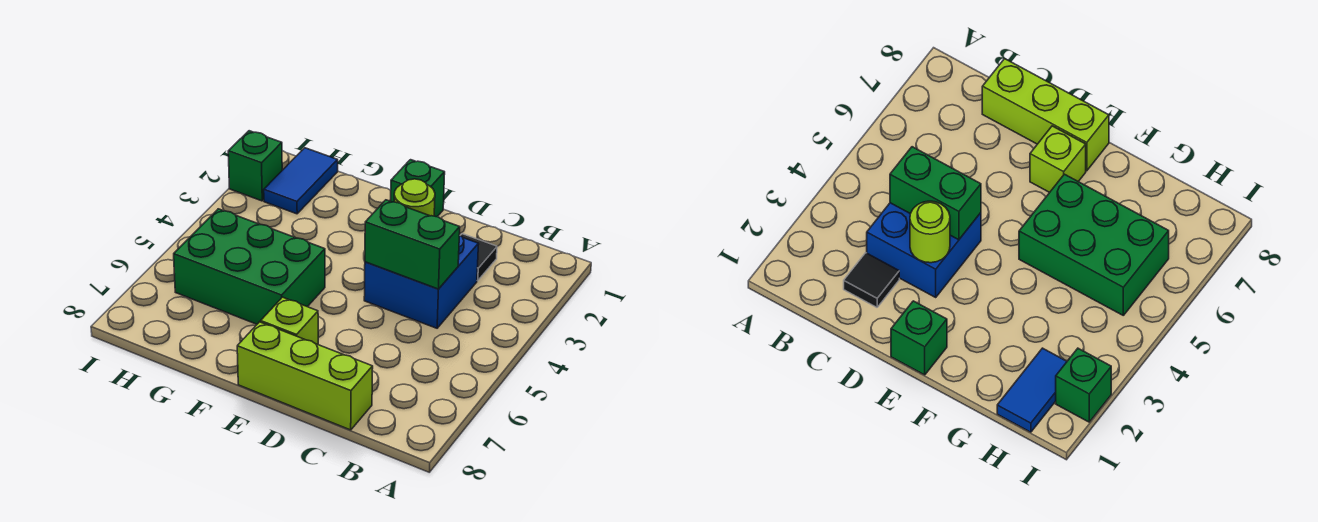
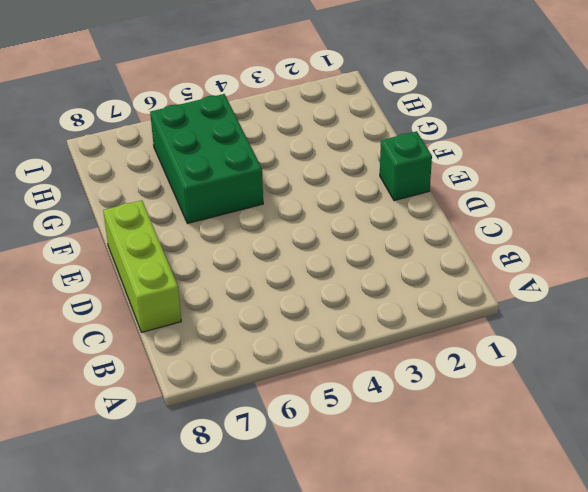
none -> black 1x1 tile [460,234,497,281]
none -> blue 2x2 brick [364,235,479,328]

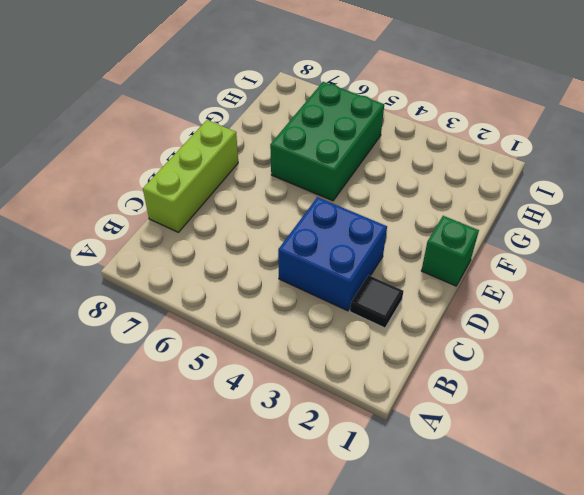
none -> lime 1x1 brick [261,297,318,344]
none -> blue 1x2 tile [264,148,338,214]

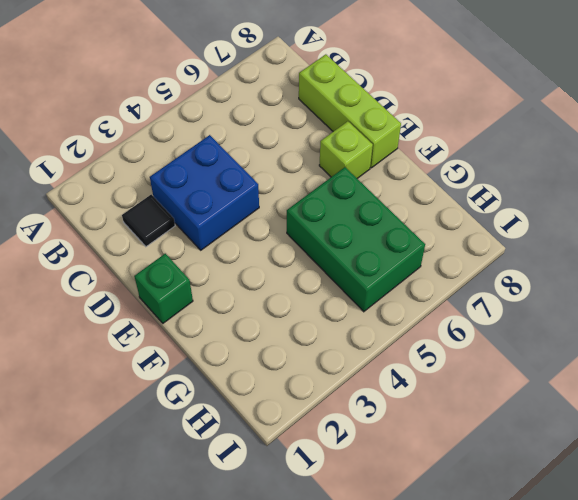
none -> blue 1x2 tile [264,148,338,214]
none -> green 1x1 brick [228,131,282,201]

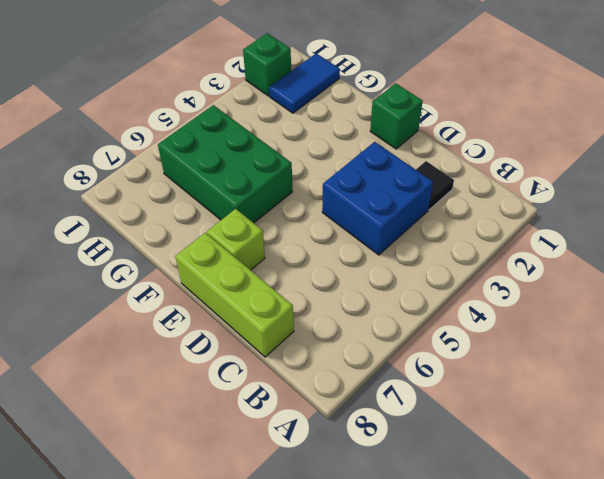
none -> green 1x2 brick [365,200,460,289]
none -> lime 1x1 round brick [394,179,435,216]

